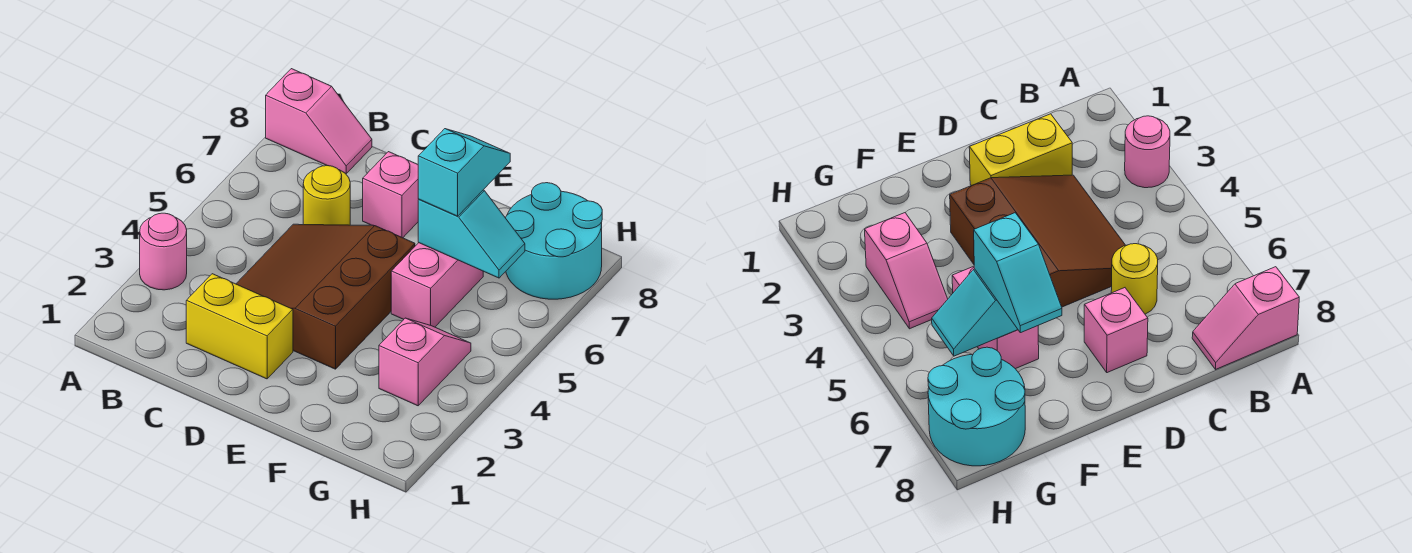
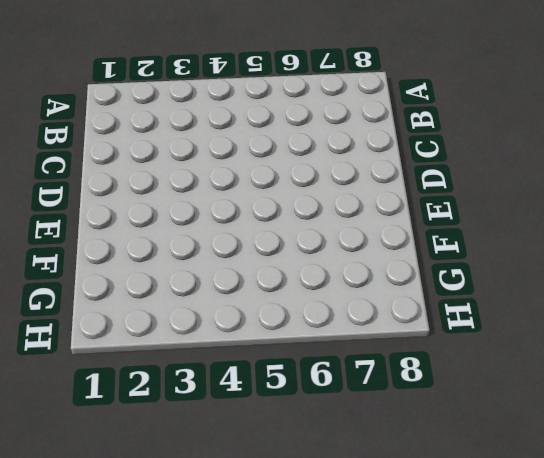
none -> pink 1x1 round brick [140,213,187,290]
none -> pink 1x2 slope [266,69,372,174]

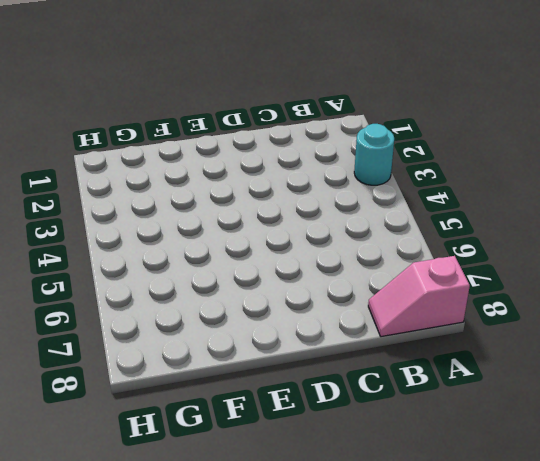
cyan 1x1 round brick [354,124,394,185] -> pink 1x1 round brick [140,213,187,290]
none -> yellow 1x2 brick [186,274,293,379]
none -> brown 3x3 slope [236,224,415,369]

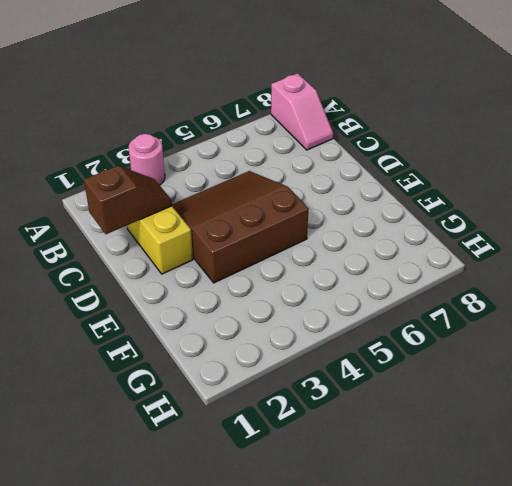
brown 1x2 slope [84,166,172,234] -> none
none -> yellow 1x1 round brick [303,166,350,225]
none -> pink 1x1 brick [363,152,419,238]

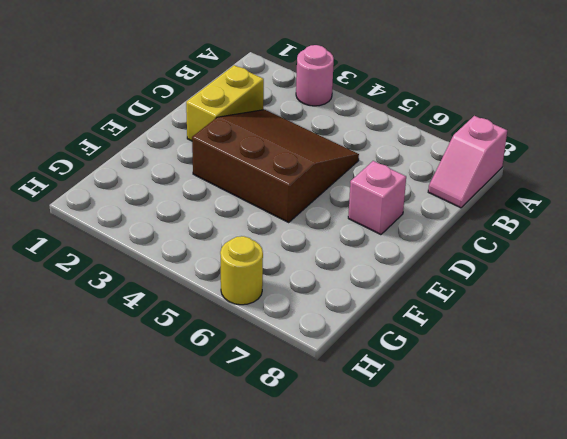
yellow 1x1 round brick [220,236,263,305] -> yellow 1x1 round brick moved to [303,166,350,225]
none -> pink 1x2 brick [391,243,483,327]
none -> pink 1x2 slope [379,318,471,406]

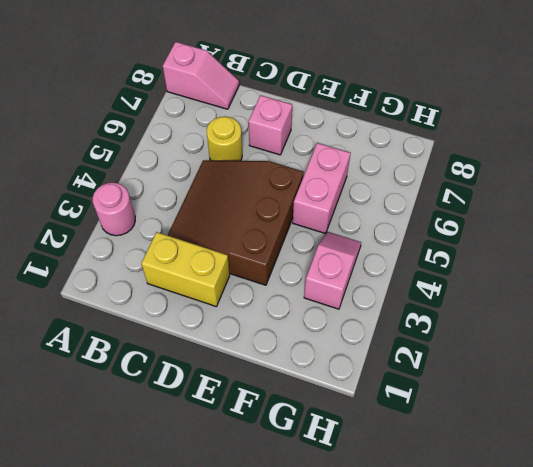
none -> cyan 2x2 round brick [506,183,602,299]
none -> cyan 1x2 slope [418,190,525,278]

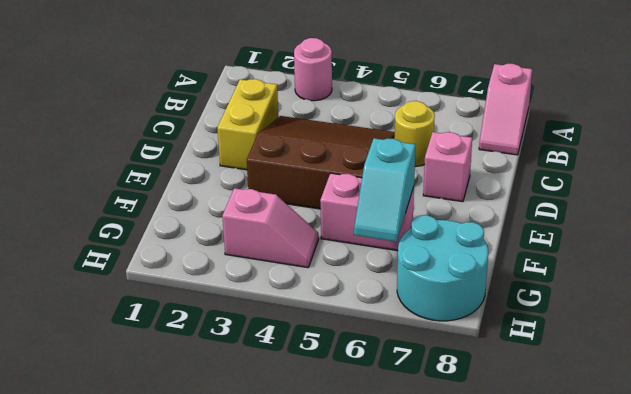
none -> cyan 1x2 slope [418,129,510,216]

